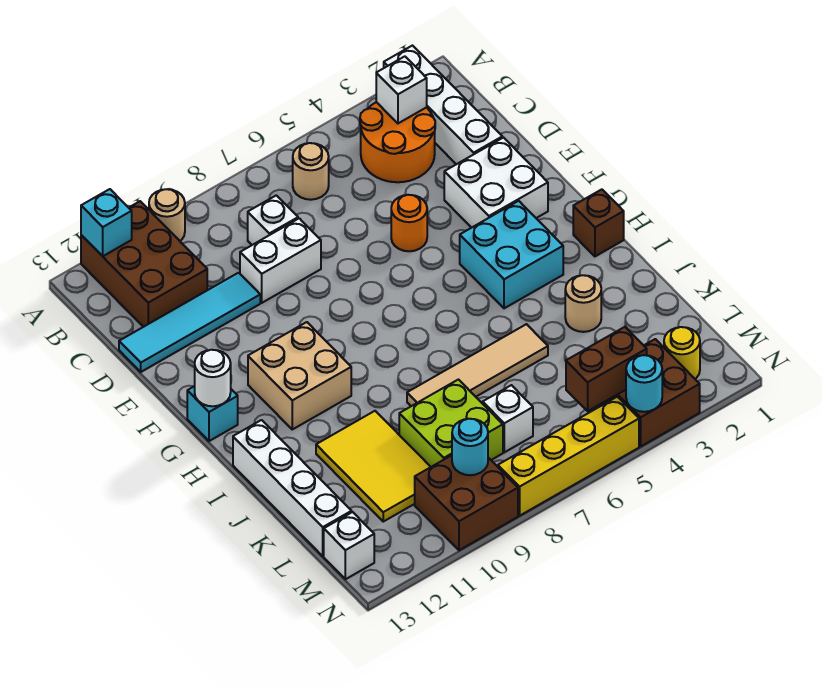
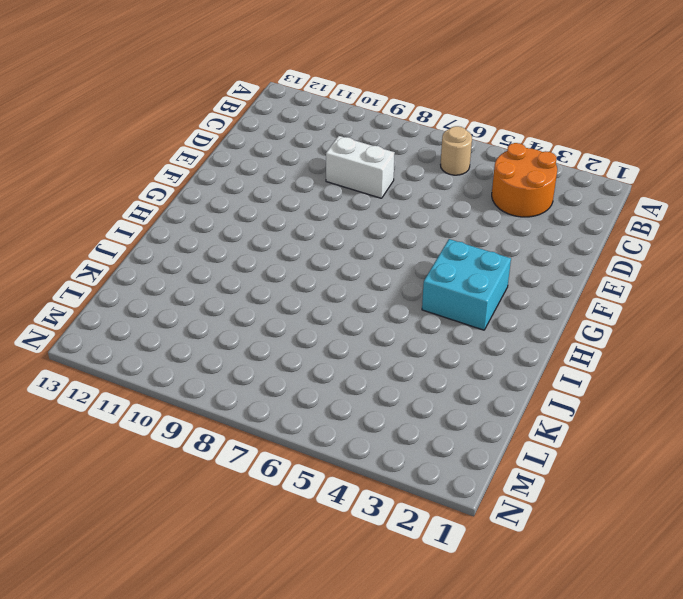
none -> white 1x4 brick [384,46,502,164]
none -> tan 1x1 round brick [149,189,185,241]
none -> brown 2x3 brick [81,201,207,327]
none -> white 1x1 brick [248,195,298,245]

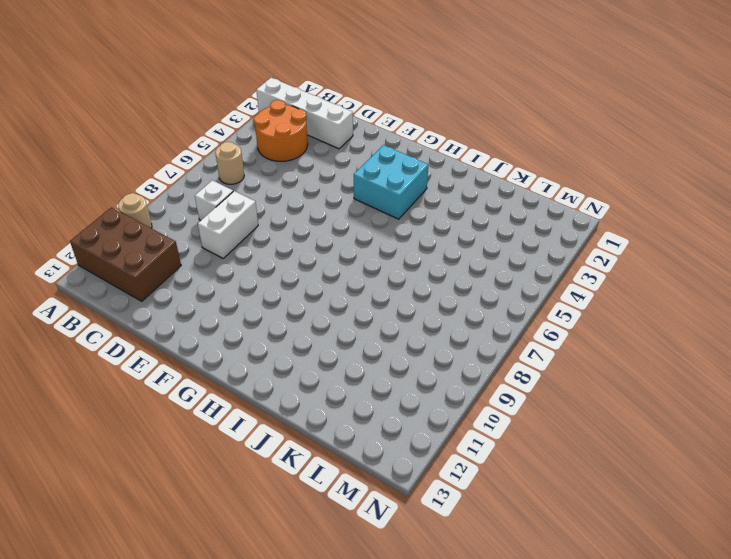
none -> cyan 1x4 tile [119,273,260,372]
none -> white 2x2 brick [444,138,548,228]
none -> orange 1x1 round brick [391,195,427,251]
none -> tan 2x2 brick [248,322,351,429]

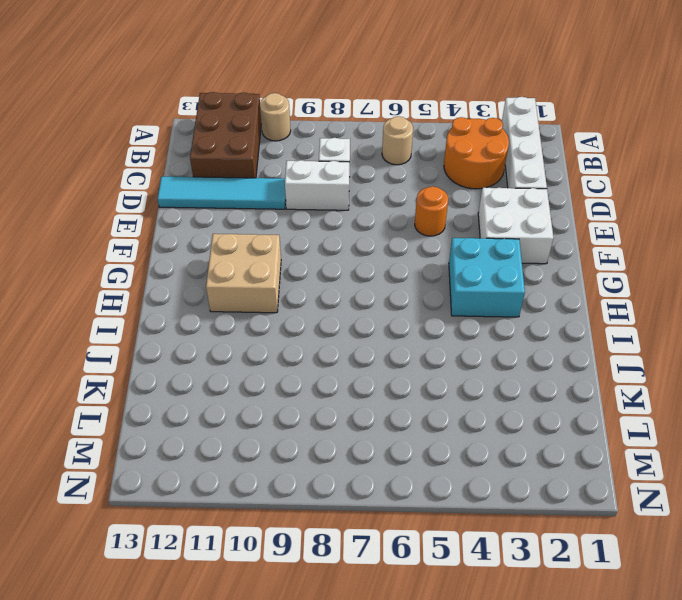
none -> cyan 1x1 brick [187,386,238,441]
none -> brown 1x1 brick [573,189,624,256]
none -> white 1x4 brick [233,420,352,556]
none -> tan 1x1 round brick [565,275,601,332]

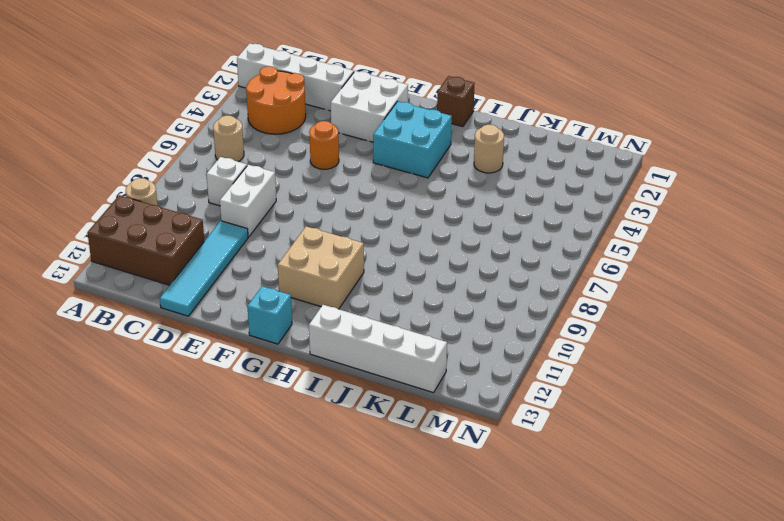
none -> tan 1x4 tile [407,324,548,406]
none -> yellow 2x3 tile [316,411,430,522]
none -> lime 2x2 brick [399,380,503,467]
none -> white 1x1 brick [483,385,533,452]

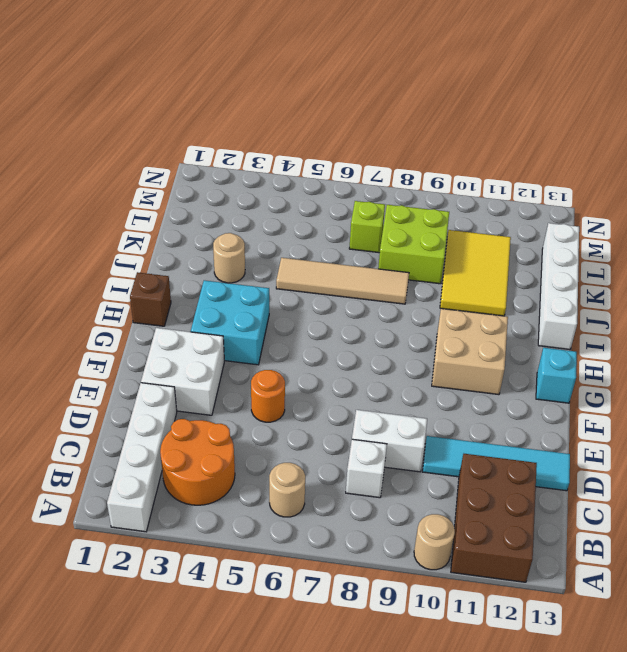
lime 1x1 brick [349,201,385,253] -> white 1x1 brick [483,385,533,452]
none -> yellow 1x1 round brick [664,327,700,379]
none -> brown 2x2 brick [600,339,700,446]
none -> brown 2x2 brick [415,455,518,550]
none -> white 1x1 brick [324,512,374,579]

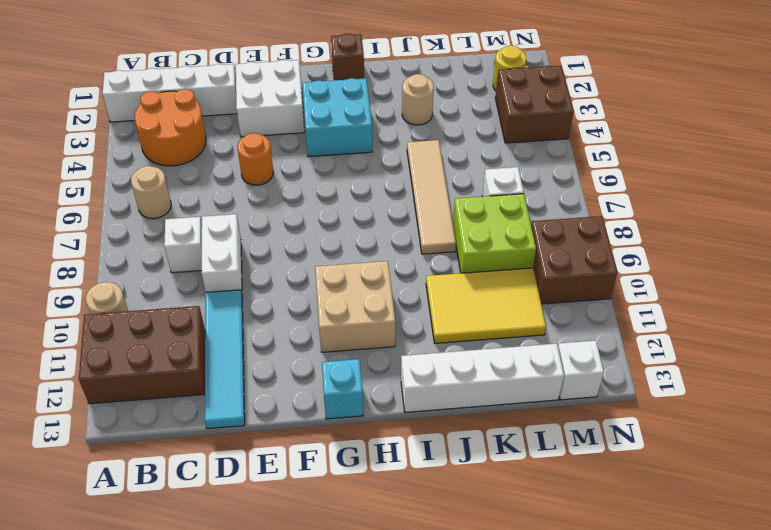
none -> yellow 1x4 brick [498,397,639,516]
none -> cyan 1x1 brick [81,189,132,256]
none -> white 1x1 brick [376,56,427,123]
none -> white 1x1 round brick [195,350,231,406]

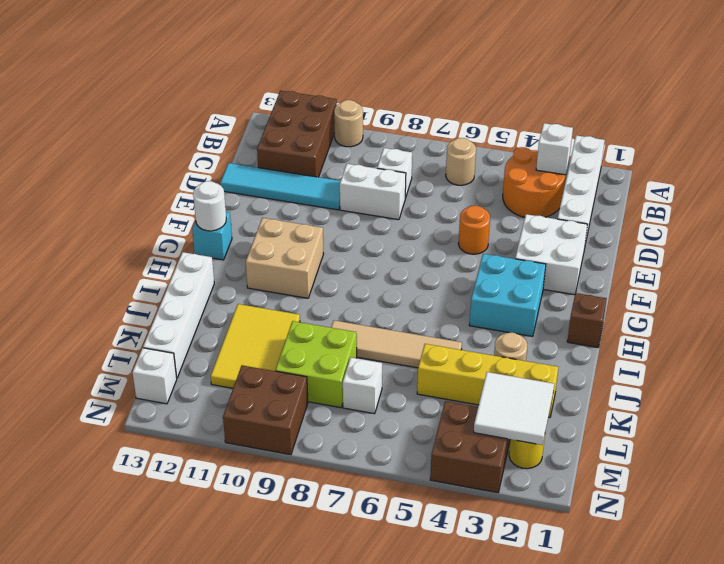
yellow 1x4 brick [417,344,558,417] -> yellow 1x4 brick moved to [498,397,639,516]
white 2x2 tile [474,372,554,445] -> none
none -> cyan 1x1 brick [81,189,132,256]
none -> brown 1x2 brick [566,327,647,411]
none -> cyan 1x1 round brick [452,419,488,475]
none -> cyan 1x1 round brick [626,355,662,412]

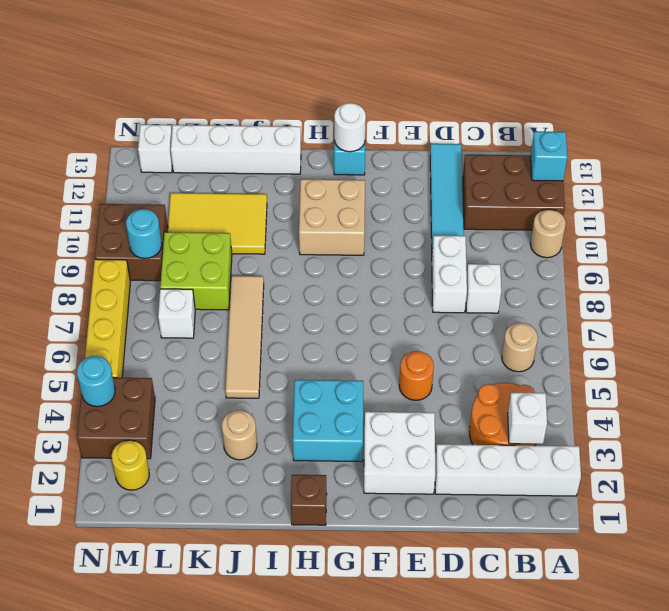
none -> brown 1x2 brick [566,327,647,411]

